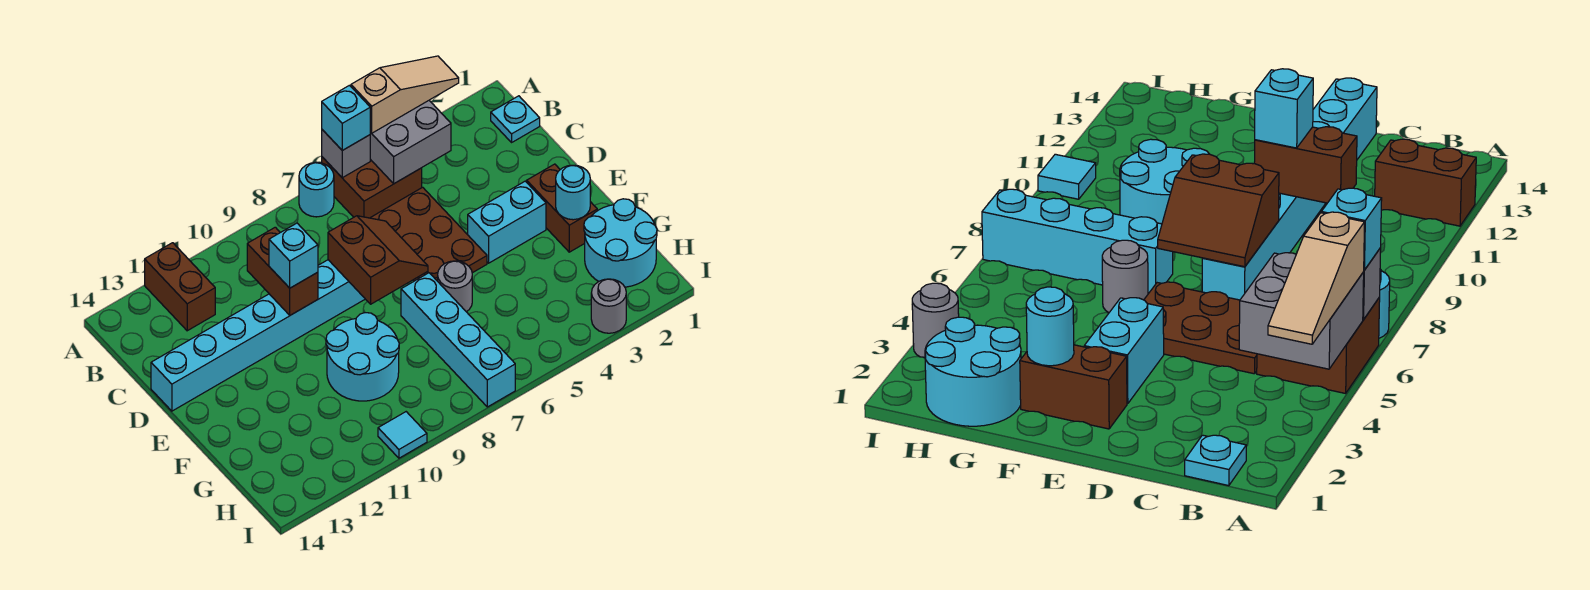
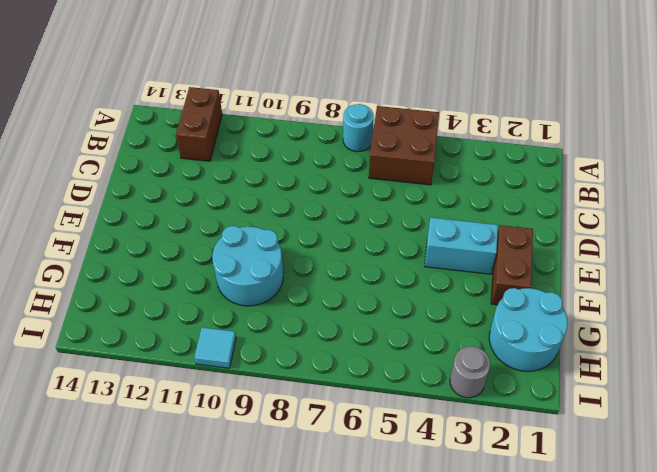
none -> cyan 1x1 plate [491,96,540,142]
none -> brown 2x3 plate [371,187,487,281]
none -> cyan 1x8 brick [151,260,365,411]

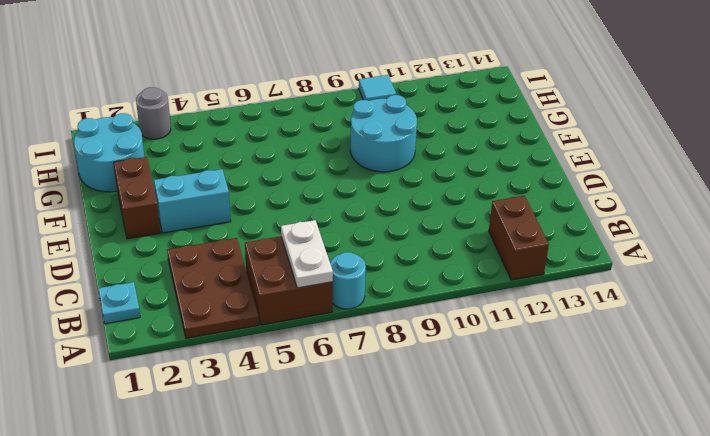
brown 2x3 plate [167,238,259,338] -> brown 2x3 plate moved to [371,187,487,281]
white 1x2 plate [281,220,333,288] -> grey 1x1 brick [322,130,370,178]
none -> cyan 1x8 brick [151,260,365,411]
none -> grey 1x1 round brick [438,261,472,312]
none -> cyan 1x4 brick [401,273,515,407]

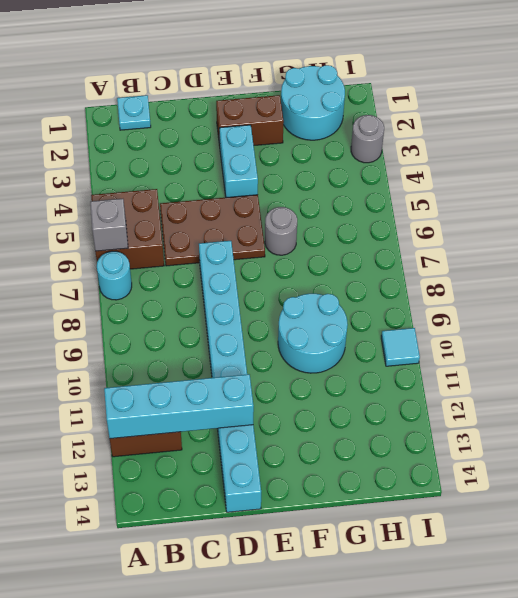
cyan 1x4 brick [104,374,254,439] -> cyan 1x4 brick moved to [401,273,515,407]
none -> grey 2x2 brick [370,101,451,184]
none -> brown 1x2 brick [247,227,318,315]
none -> brown 2x2 slope [328,216,428,304]

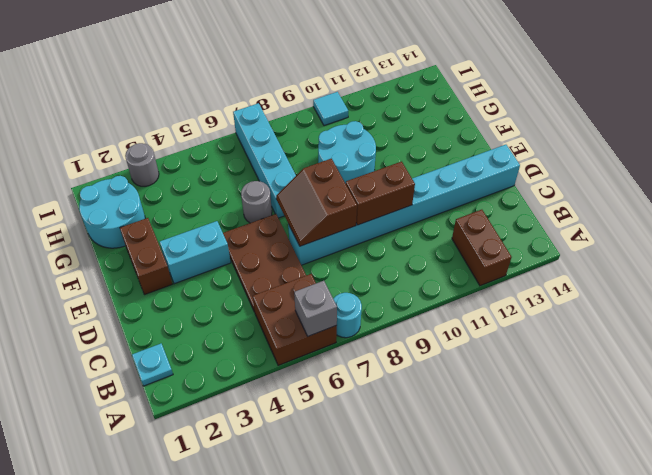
brown 1x2 brick [346,161,415,225] -> brown 1x2 brick turned to [247,227,318,315]
none -> grey 2x2 brick [370,101,451,184]
none -> cyan 1x1 round brick [556,165,590,220]
none -> tan 1x3 slope [351,56,459,133]

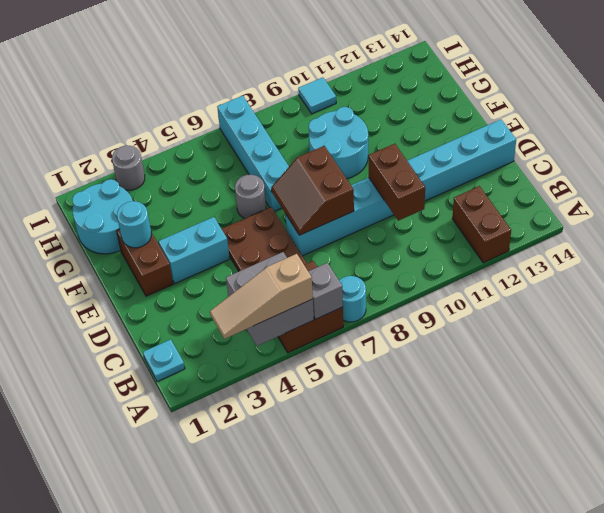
none -> cyan 1x1 brick [322,85,370,150]
none -> cyan 1x1 brick [269,223,318,288]

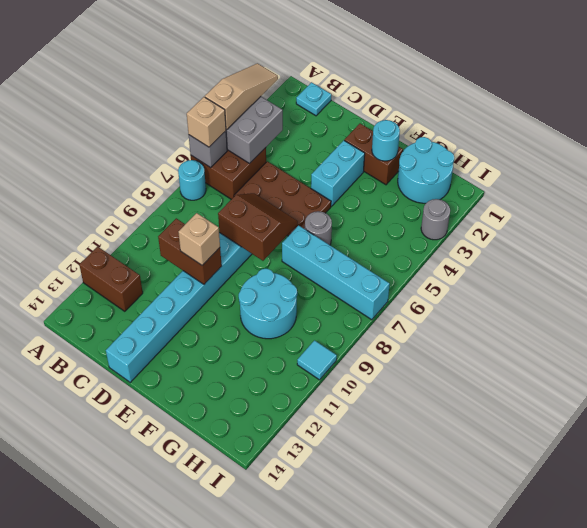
tan 1x1 brick [187,97,226,147] -> cyan 1x1 brick [322,85,370,150]
tan 1x1 brick [178,213,220,265] -> cyan 1x1 brick [269,223,318,288]

